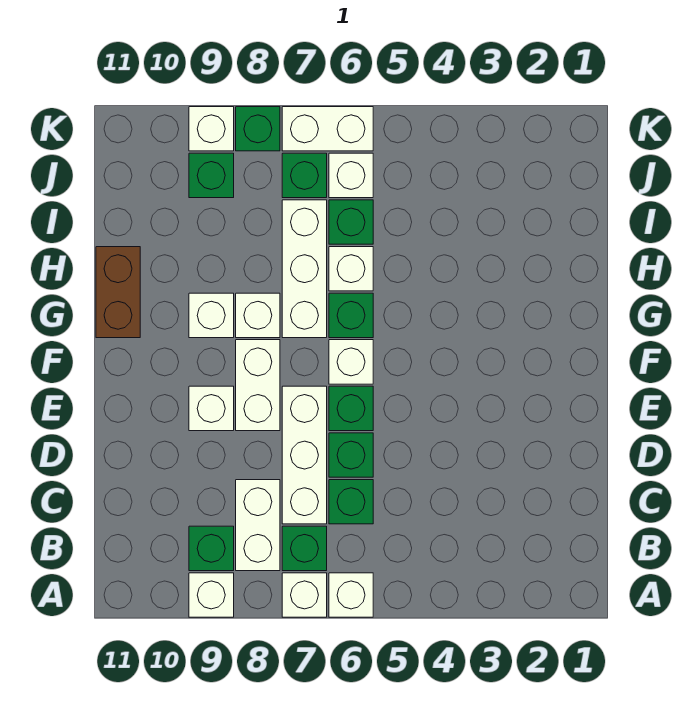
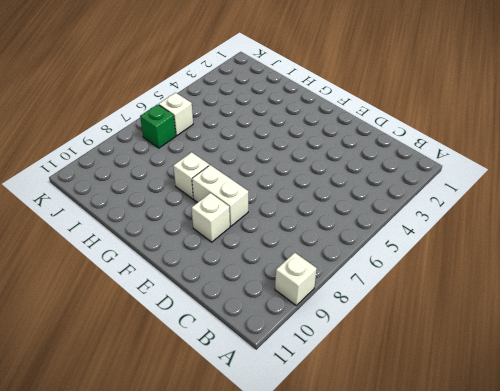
none -> white 1x1 brick [329,573,373,617]
none -> white 1x1 brick [282,573,327,617]
none -> green 1x1 brick [282,526,327,571]

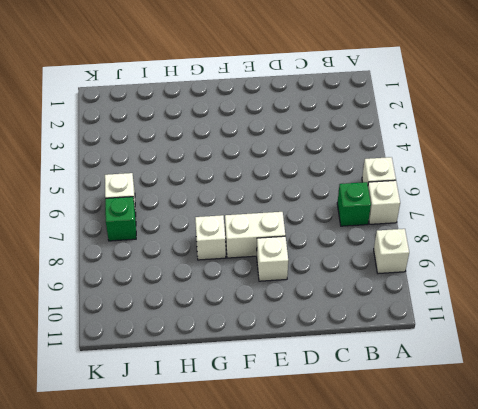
none -> white 1x2 brick [236,480,280,571]
none -> green 1x1 brick [189,526,234,571]
none -> green 1x1 brick [329,480,373,524]

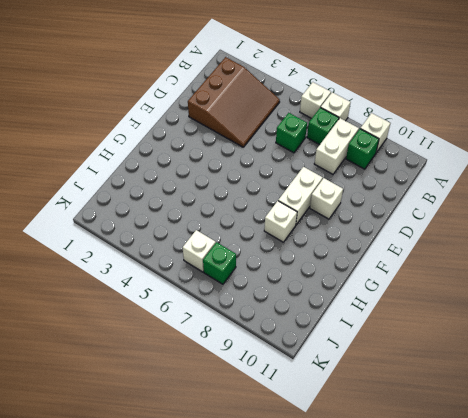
brown 3x3 slope [188,57,280,147] -> none
none -> white 1x3 brick [282,386,327,524]
none -> green 1x1 brick [329,433,373,477]
none -> green 1x1 brick [329,386,373,431]

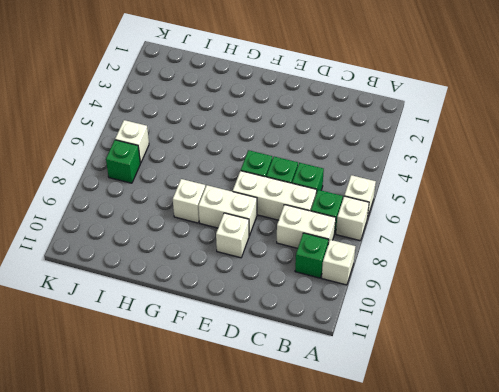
none -> white 1x1 brick [329,340,373,384]
none -> green 1x1 brick [329,293,373,338]
none -> white 1x3 brick [282,200,327,338]

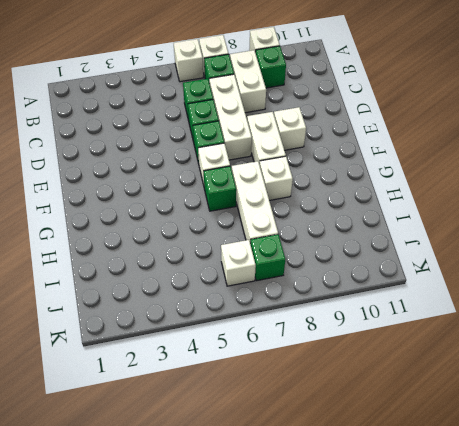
none -> white 1x1 brick [189,293,234,338]
none -> brown 1x2 brick [96,247,140,338]
none -> white 1x1 brick [329,247,373,291]

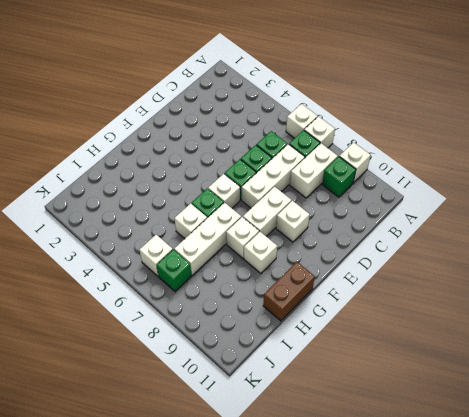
none -> green 1x1 brick [329,200,373,244]
none -> green 1x1 brick [189,153,234,198]
none -> white 1x2 brick [282,107,373,151]

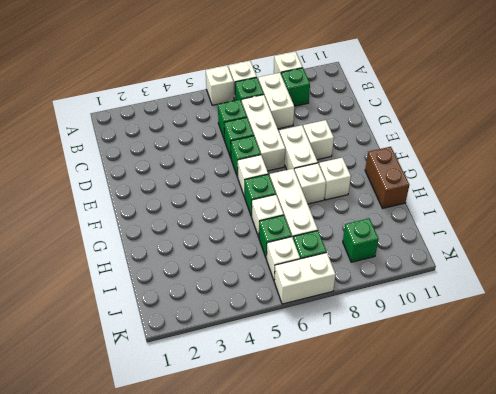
none -> green 1x1 brick [236,107,280,151]
none -> white 1x1 brick [189,107,234,151]

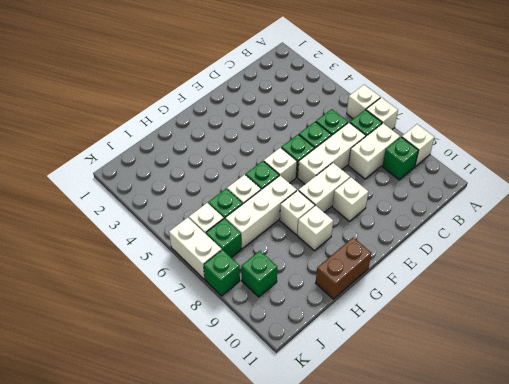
none -> white 1x1 brick [189,107,234,151]

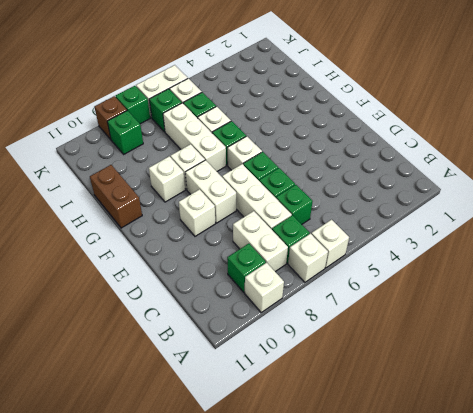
brown 1x1 brick [94,96,127,139] -> white 1x1 brick [189,107,234,151]

